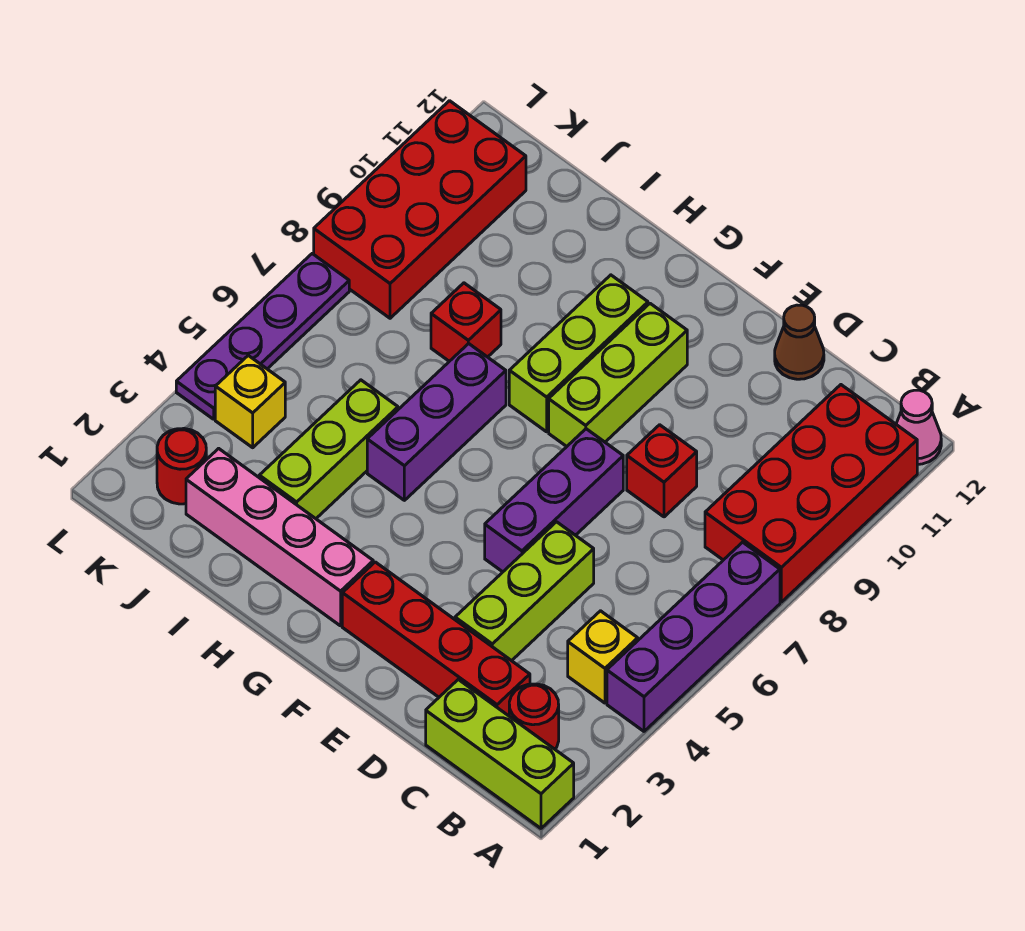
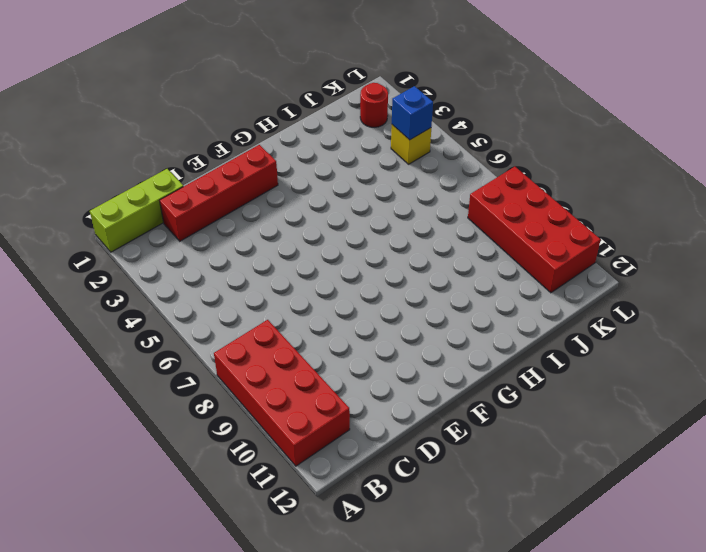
blue 1x1 brick [392,86,433,140] -> none
none -> purple 1x4 brick [607,542,780,731]
none -> pink 1x1 cone [896,390,941,464]
none -> red 1x1 round brick [509,684,559,749]

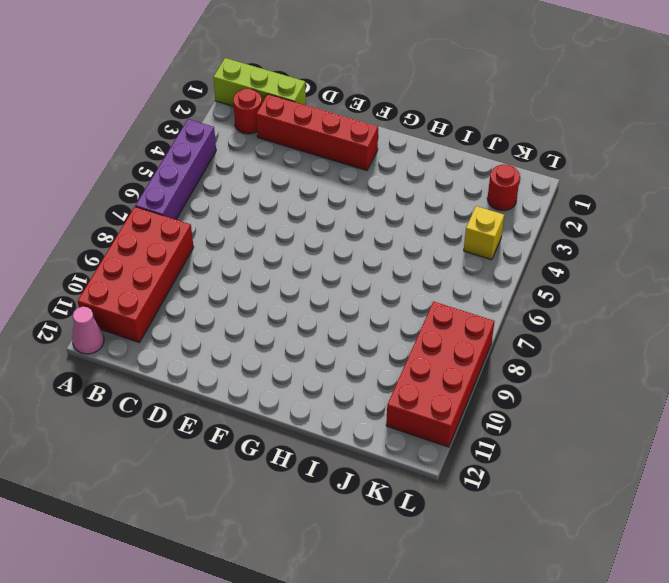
none -> yellow 1x1 brick [568,611,638,703]
none -> lime 1x3 brick [455,522,594,661]
none -> red 1x1 brick [627,425,697,517]

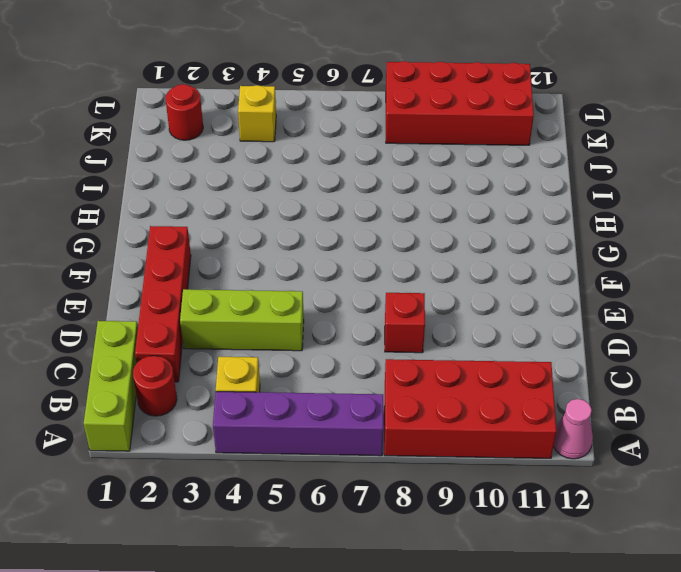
none -> brown 1x1 cone [775,305,824,379]
none -> purple 1x3 brick [485,429,623,572]
none -> lime 1x3 brick [549,304,687,446]

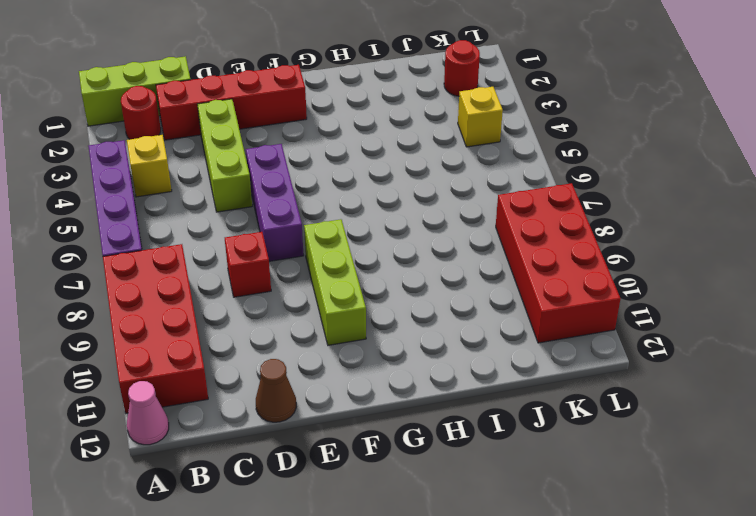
none -> pink 1x4 brick [186,448,373,626]
none -> lime 1x3 brick [509,275,648,432]
none -> purple 1x3 brick [367,344,506,500]

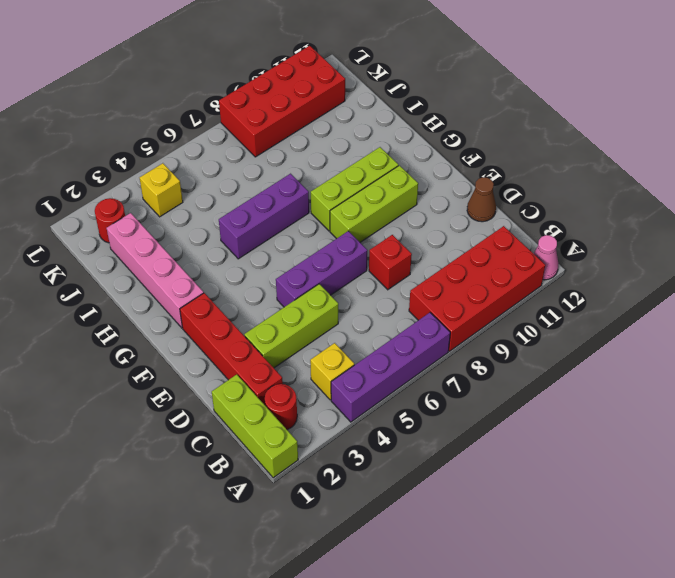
none -> lime 1x3 brick [259,380,398,519]
none -> red 1x1 brick [431,283,501,361]
none -> purple 1x4 plate [176,254,349,419]

